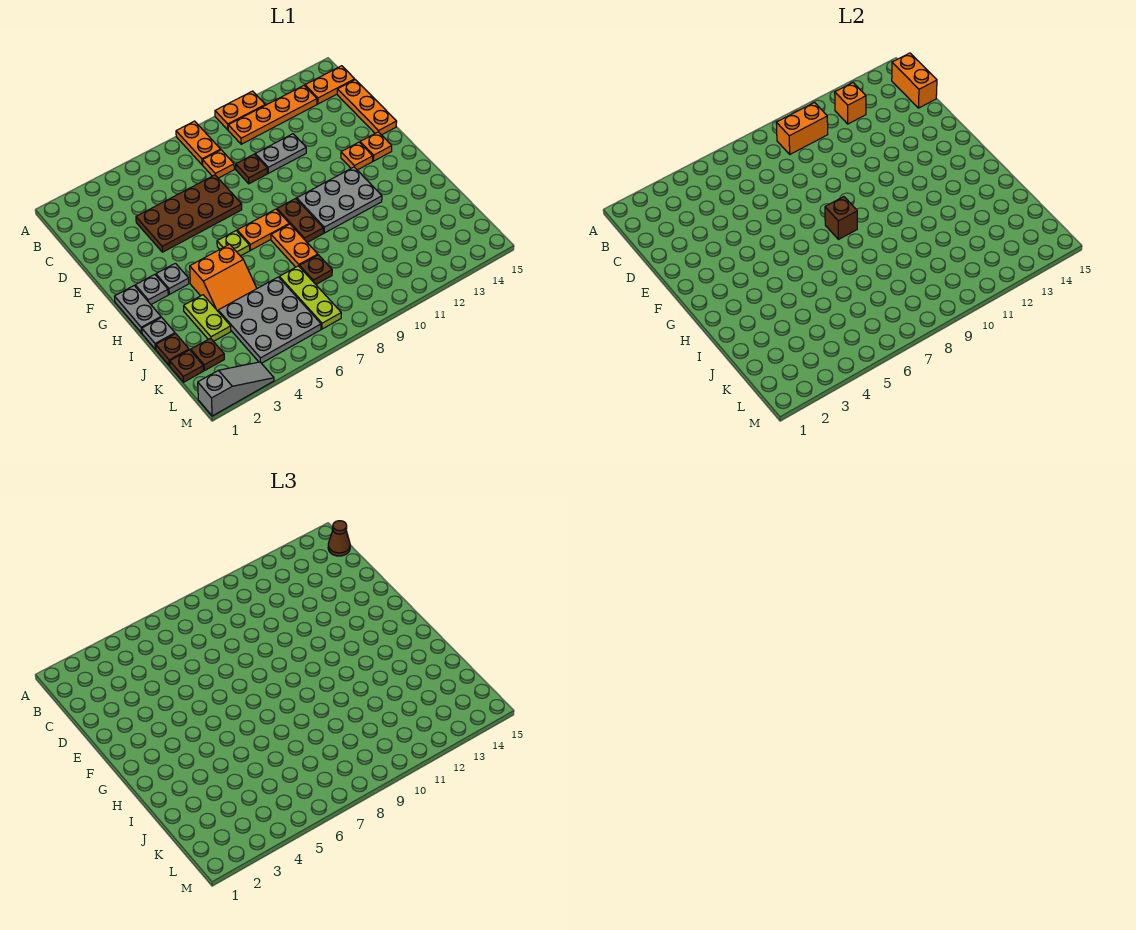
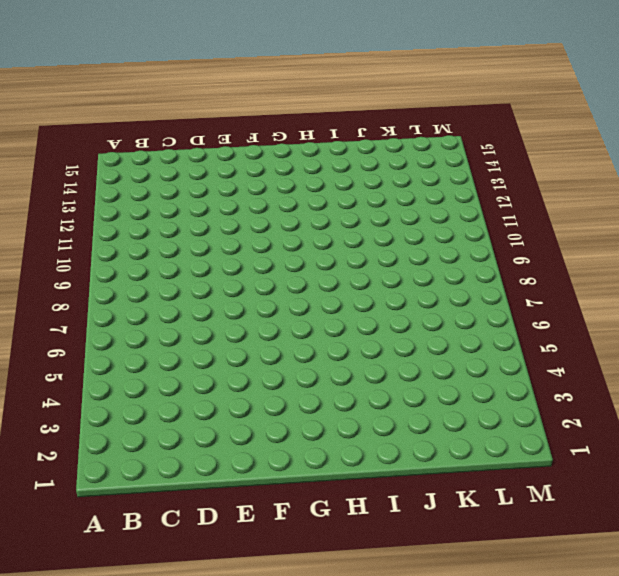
none -> orange 1x2 plate [176,121,221,165]
none -> orange 1x2 plate [215,91,265,130]
none -> orange 1x4 plate [228,86,317,144]
none -> orange 1x2 plate [305,66,355,104]

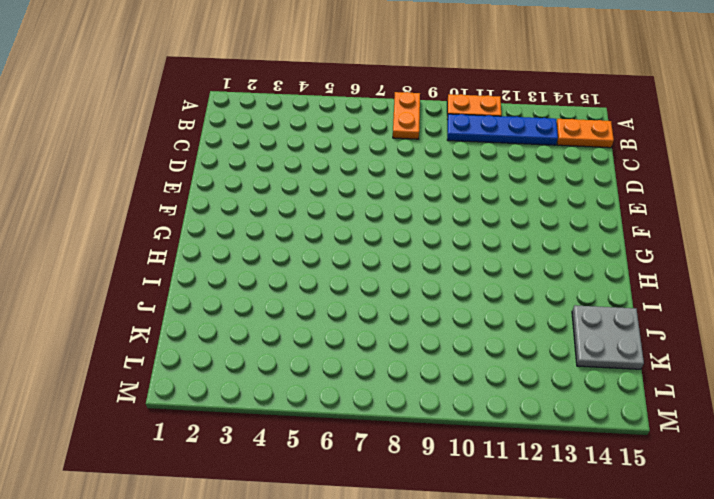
blue 1x4 plate [447,114,558,145] -> orange 1x4 plate [228,86,317,144]
grey 2x2 plate [572,305,644,369] -> none
none -> orange 1x1 plate [203,150,234,178]
none -> orange 1x3 plate [337,80,397,135]
none -> brown 2x4 plate [136,175,242,252]
none -> brown 1x1 plate [236,154,267,184]

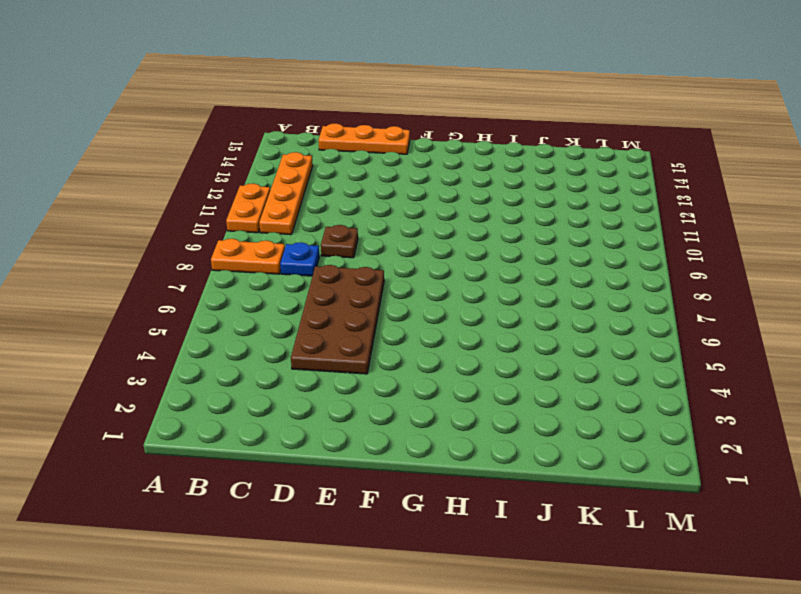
blue 1x1 plate [280,242,319,276] -> orange 1x1 plate [203,150,234,178]
none -> orange 1x2 plate [305,66,355,104]
none -> grey 1x2 plate [255,134,306,173]
none -> orange 1x1 plate [341,142,373,170]
none -> orange 1x1 plate [360,132,392,161]

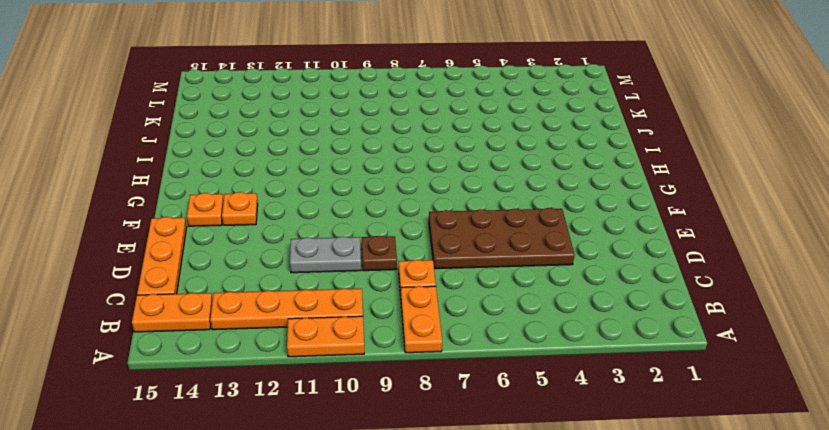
none -> grey 1x2 plate [115,286,161,333]
none -> grey 1x1 plate [135,274,168,304]
none -> grey 1x1 plate [156,263,189,294]
none -> lime 1x1 plate [217,231,250,256]

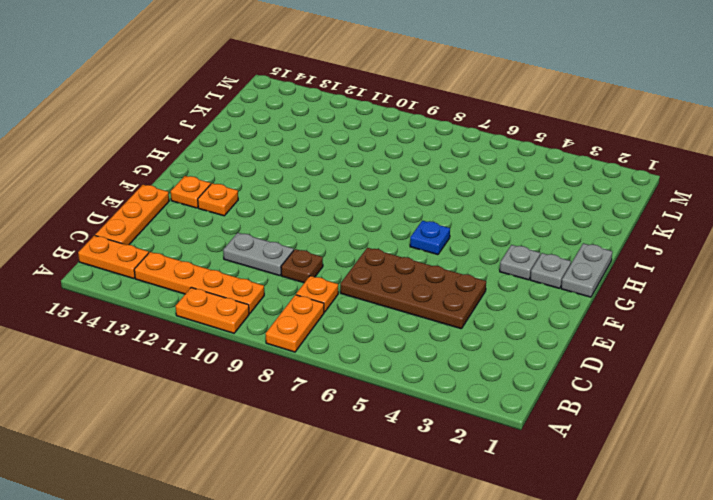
blue 1x1 plate [410,221,450,255] -> lime 1x1 plate [217,231,250,256]
none -> orange 1x2 plate [237,209,289,250]
none -> brown 1x2 plate [277,198,323,242]
none -> grey 2x3 plate [297,167,382,233]
none -> orange 2x2 slope [190,244,257,311]

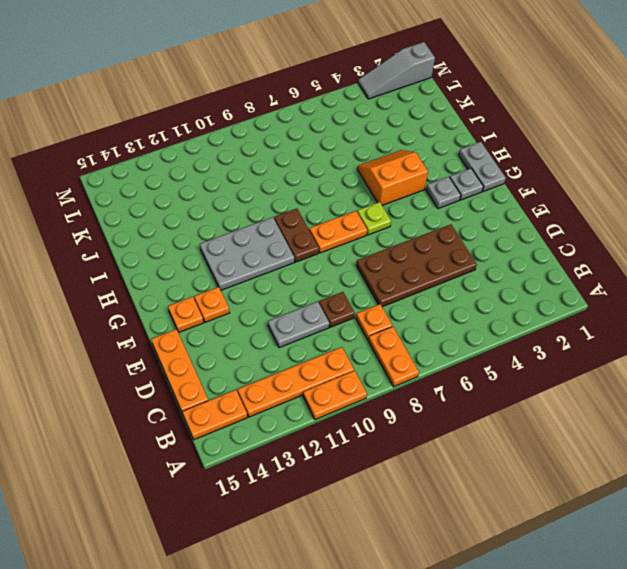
none -> orange 1x2 plate [271,224,318,267]
none -> grey 1x1 plate [142,317,175,349]
none -> lime 1x2 plate [184,295,231,341]
none -> brown 1x1 plate [156,334,189,366]

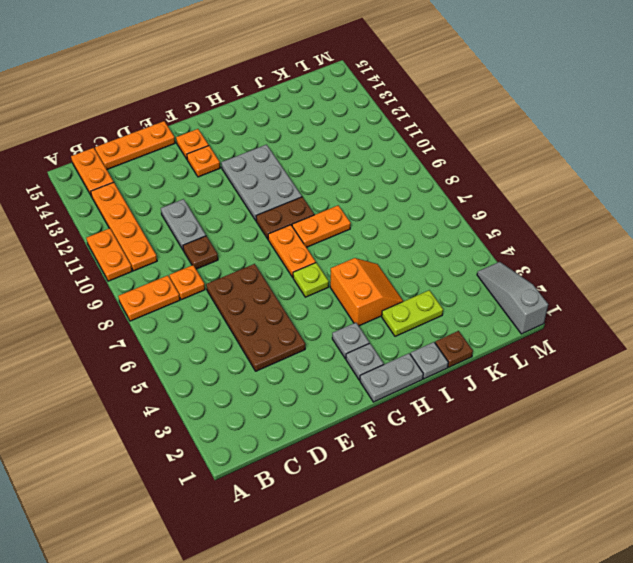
none -> grey 3x3 plate [218,277,321,363]
none -> lime 1x3 plate [279,266,341,329]
none -> brown 1x1 plate [299,255,332,284]
none -> brown 1x1 plate [170,350,203,382]

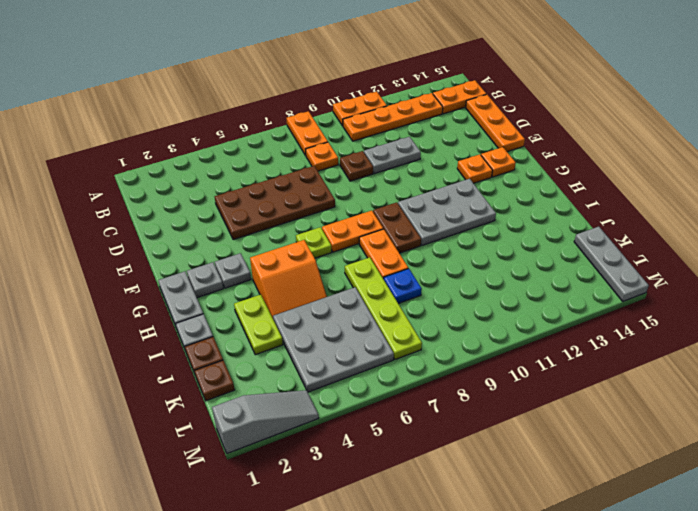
lime 1x4 plate [345,257,422,359] -> lime 1x3 plate [279,266,341,329]
blue 1x1 plate [384,269,422,304] -> brown 1x1 plate [299,255,332,284]
grey 1x3 plate [574,227,649,301] -> none
none -> brown 1x1 plate [191,338,224,371]
none -> orange 1x2 brick [776,103,828,154]
none -> orange 1x1 brick [835,83,866,124]
none -> orange 1x2 brick [892,53,937,108]

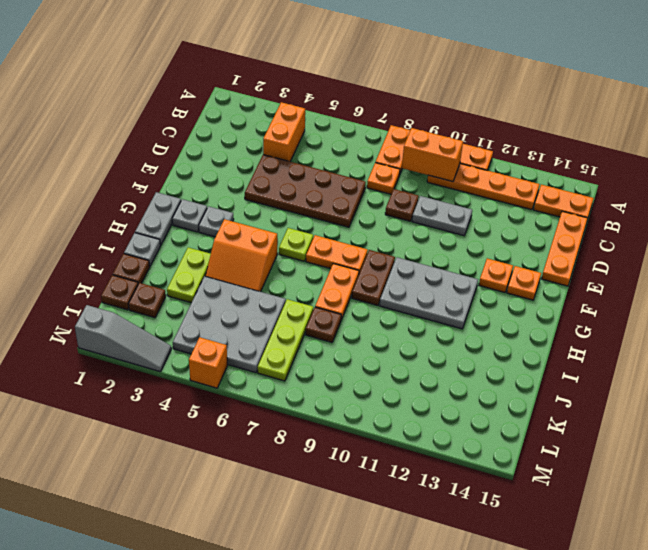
orange 1x2 brick [263,102,305,161] -> orange 1x2 brick moved to [892,53,937,108]
orange 1x1 brick [189,337,227,388] -> orange 1x1 brick moved to [835,83,866,124]
none -> brown 1x1 brick [825,197,857,240]
none -> brown 1x1 cone [328,521,350,556]

